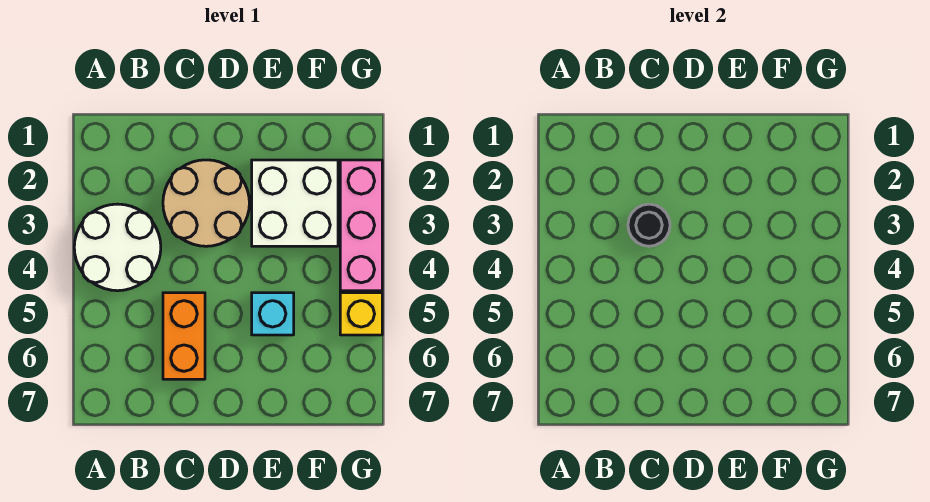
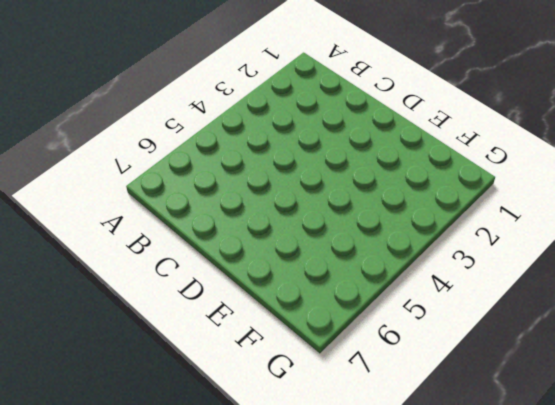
none -> white 2x2 round brick [74,204,161,291]
none -> tan 2x2 round brick [163,160,249,246]

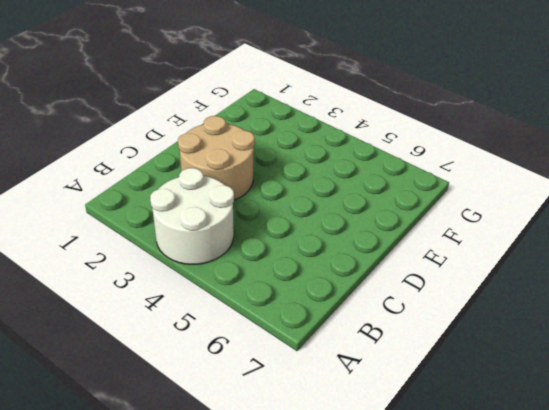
none -> orange 1x2 brick [163,293,205,379]
none -> white 2x2 brick [252,160,338,246]

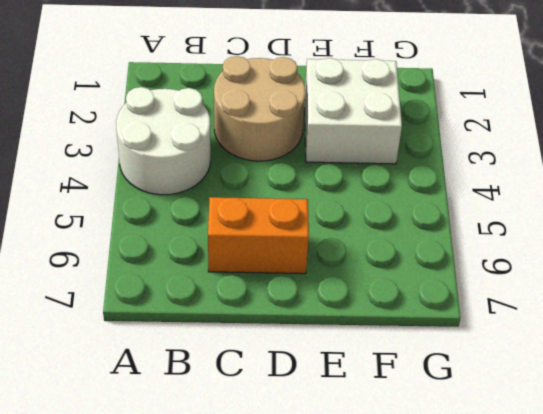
orange 1x2 brick [208,197,309,274] -> orange 1x2 brick turned to [163,293,205,379]
none -> cyan 1x1 brick [252,293,294,335]
none -> pink 1x3 brick [340,160,382,291]

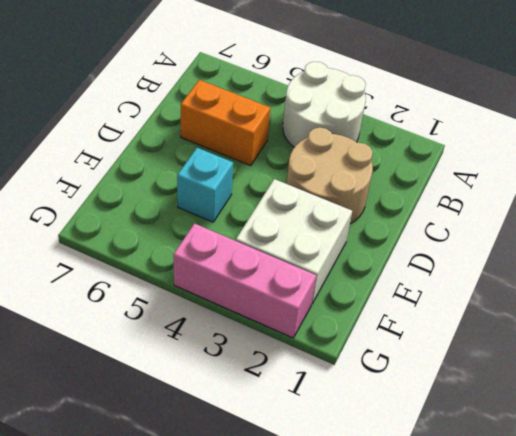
none -> yellow 1x1 brick [340,293,382,335]
none -> black 1x1 round brick [628,204,670,246]

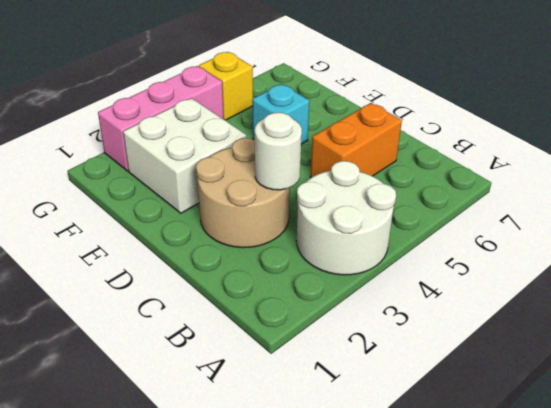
white 1x1 round brick [255,113,302,190] -> black 1x1 round brick [628,204,670,246]

